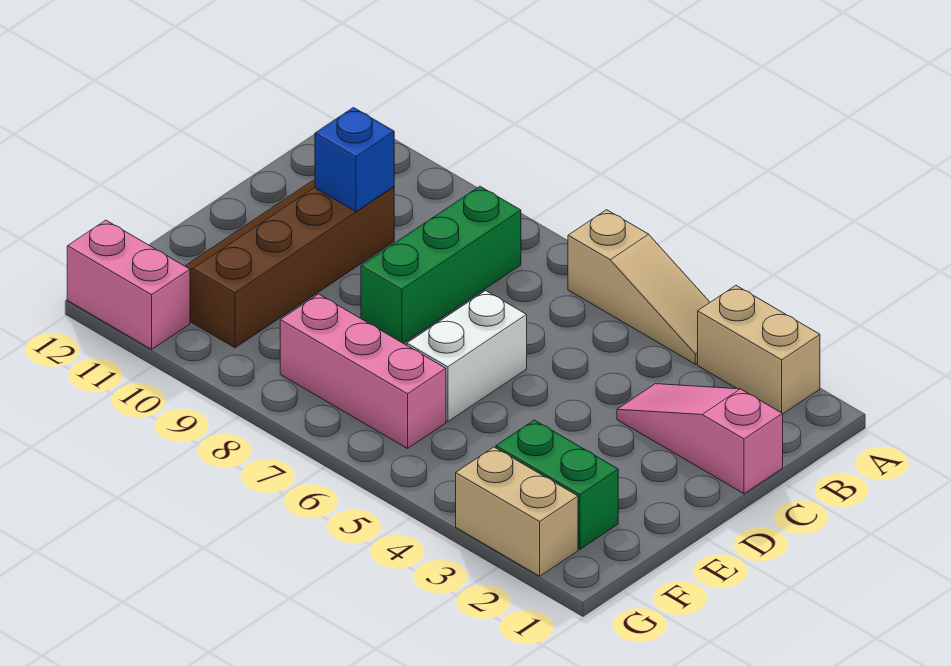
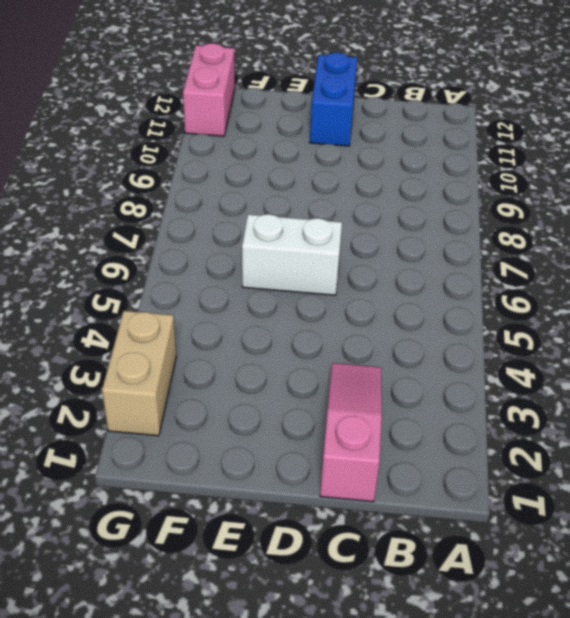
blue 1x2 brick [310,52,357,146] -> brown 2x4 slope [185,180,394,348]
none -> tan 1x2 brick [698,286,820,414]
none -> tan 1x3 slope [568,210,710,364]

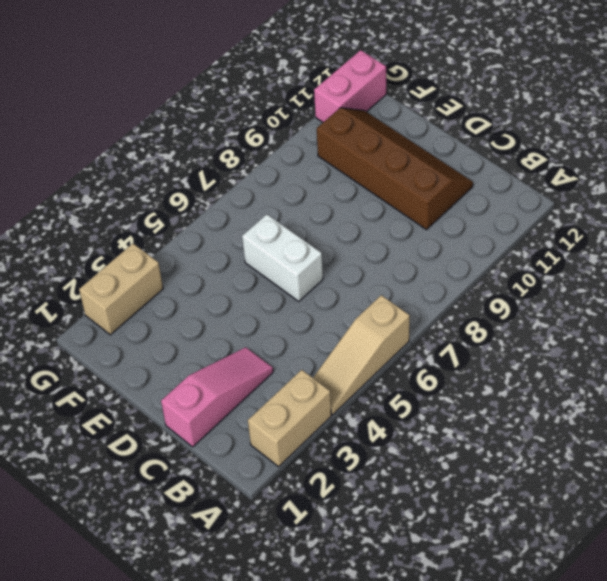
none -> green 1x3 brick [361,186,521,343]
none -> green 1x2 brick [496,420,618,549]

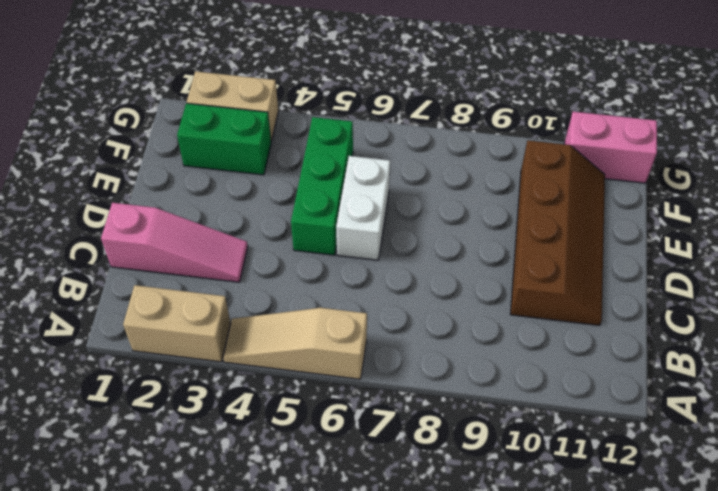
green 1x3 brick [291,117,353,255] -> green 1x3 brick moved to [361,186,521,343]
none -> pink 1x3 brick [280,294,446,449]
none -> blue 1x1 brick [315,108,394,212]

